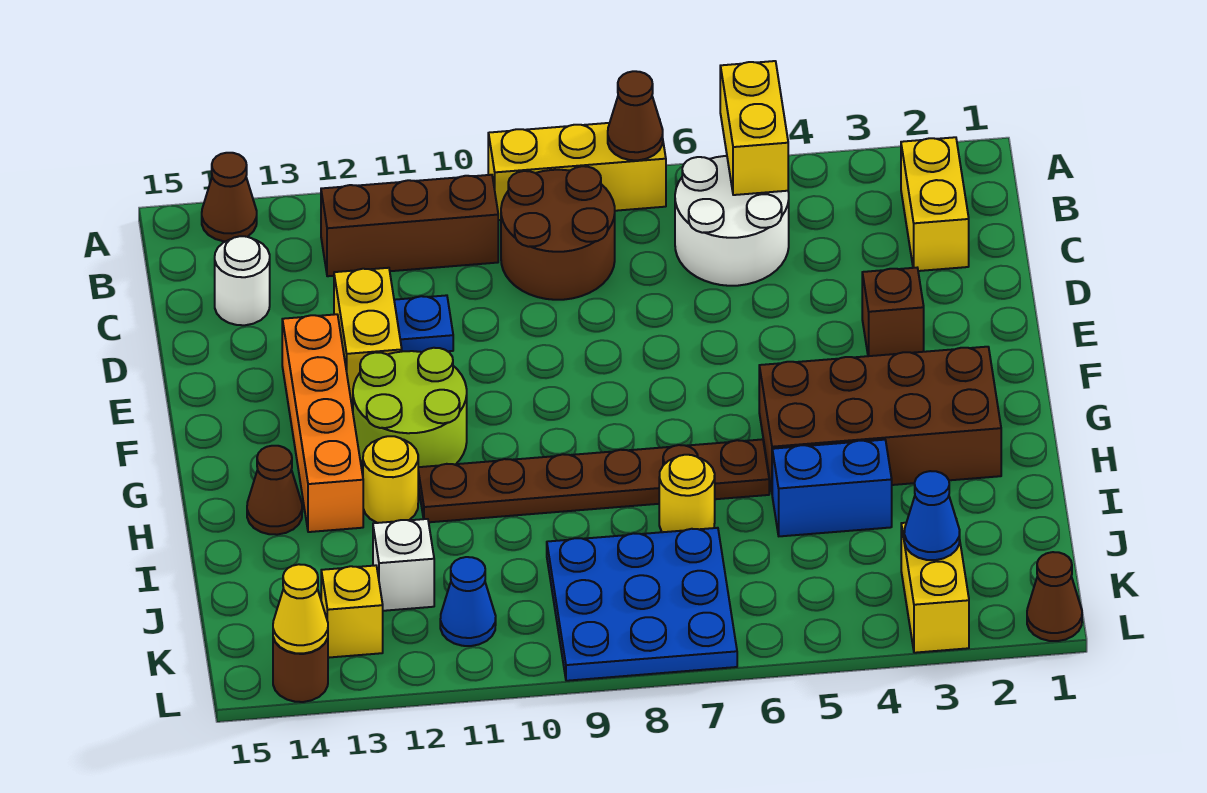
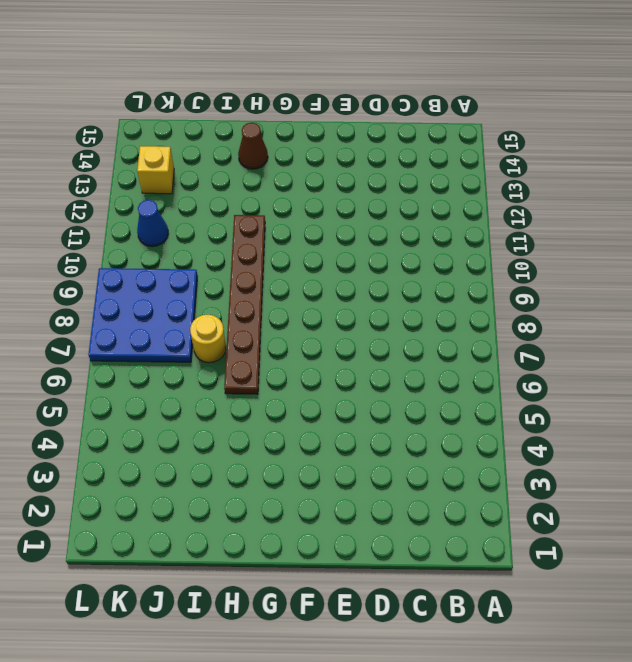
none -> yellow 1x3 brick [488,123,666,220]
none -> brown 1x1 cone [202,153,257,241]
none -> yellow 1x2 brick [901,137,969,271]

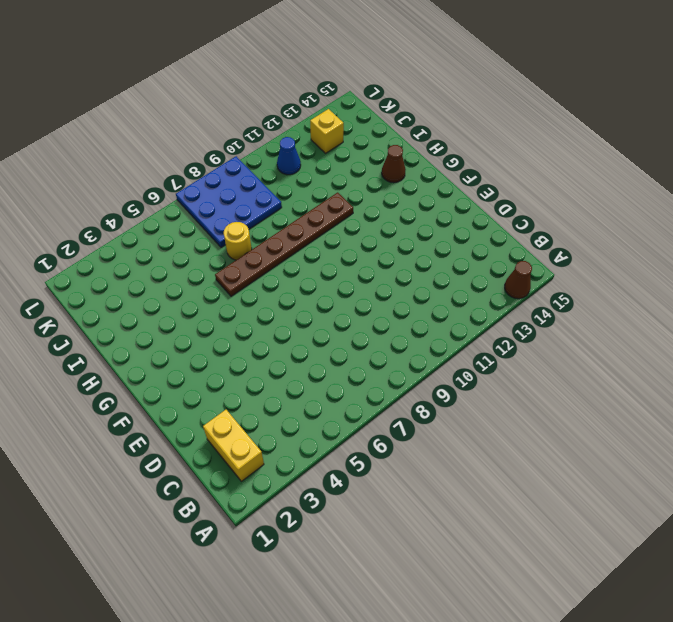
none -> yellow 1x3 brick [488,123,666,220]
none -> white 2x2 round brick [675,156,789,286]
none -> brown 2x2 round brick [501,166,615,300]

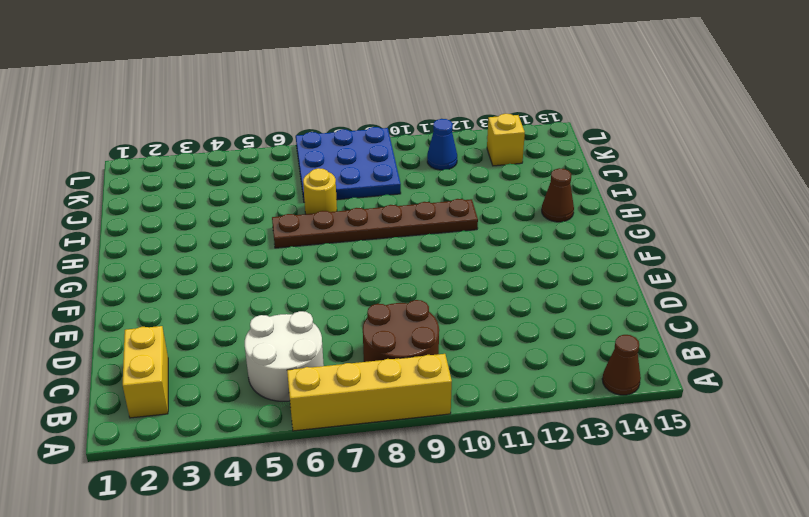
yellow 1x4 brick [287,354,452,431] -> yellow 1x3 brick [488,123,666,220]
none -> brown 1x3 brick [321,175,498,276]
none -> white 1x1 round brick [215,236,270,325]
none -> blue 1x1 plate [394,295,453,352]

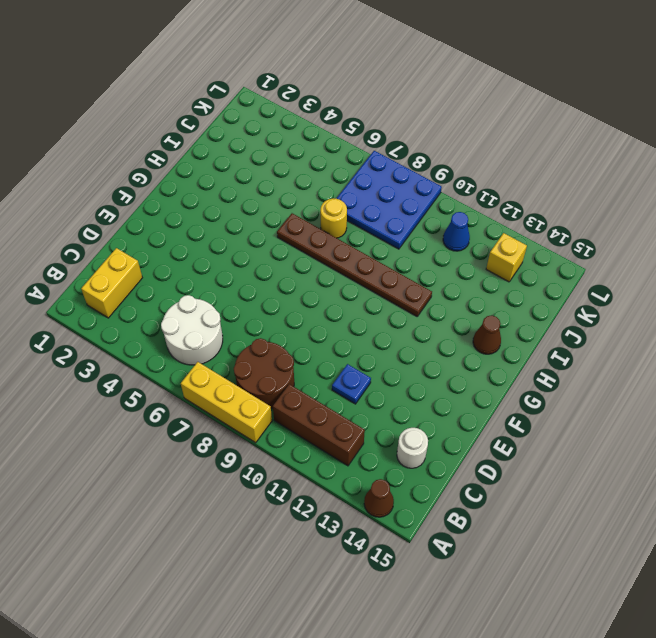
none -> yellow 1x2 brick [334,268,402,401]
none -> brown 1x1 brick [862,268,924,356]
none -> orange 1x4 brick [282,314,363,532]

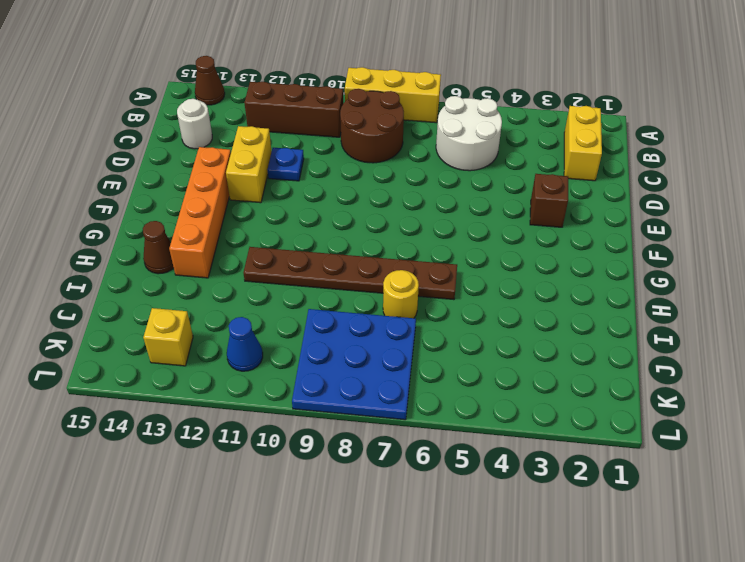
none -> lime 2x2 round brick [353,348,467,467]
none -> brown 2x4 brick [759,347,1001,491]
none -> yellow 1x1 round brick [363,436,418,523]

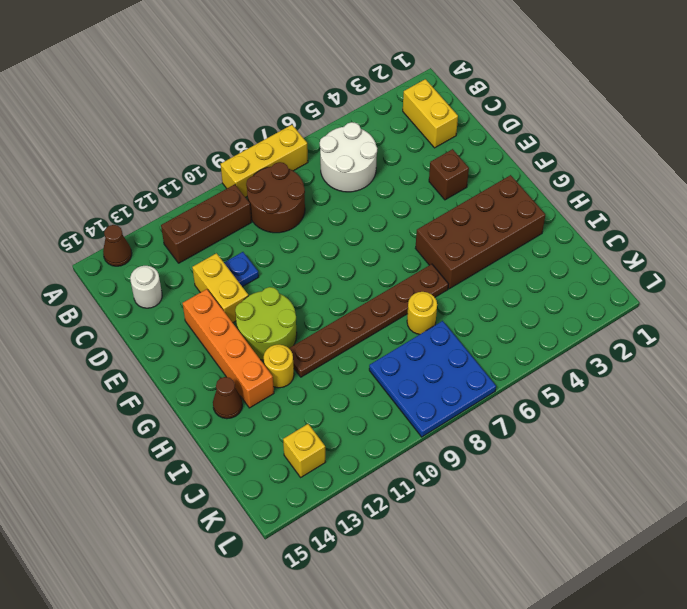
none -> blue 1x2 brick [772,440,892,536]
none -> white 1x1 brick [373,519,434,611]
none -> yellow 1x2 brick [901,519,969,653]

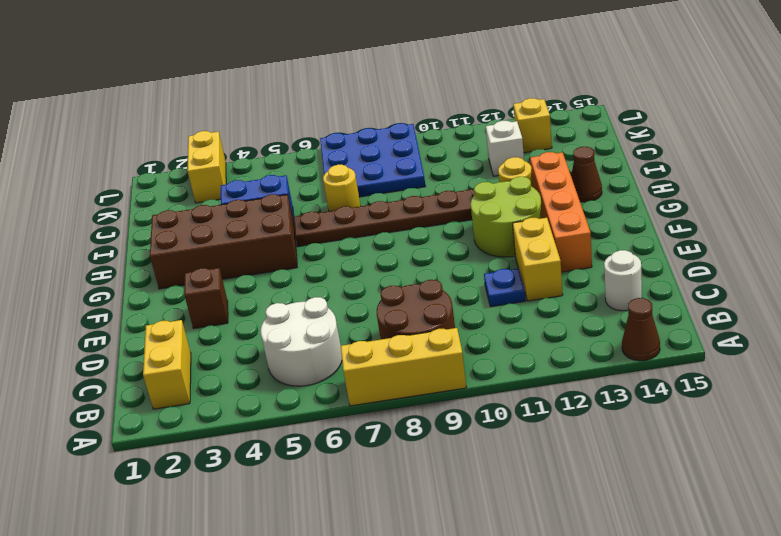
none -> brown 1x3 brick [321,175,498,276]
none -> blue 1x1 cone [440,557,496,646]
none -> brown 1x1 cone [1027,552,1082,641]

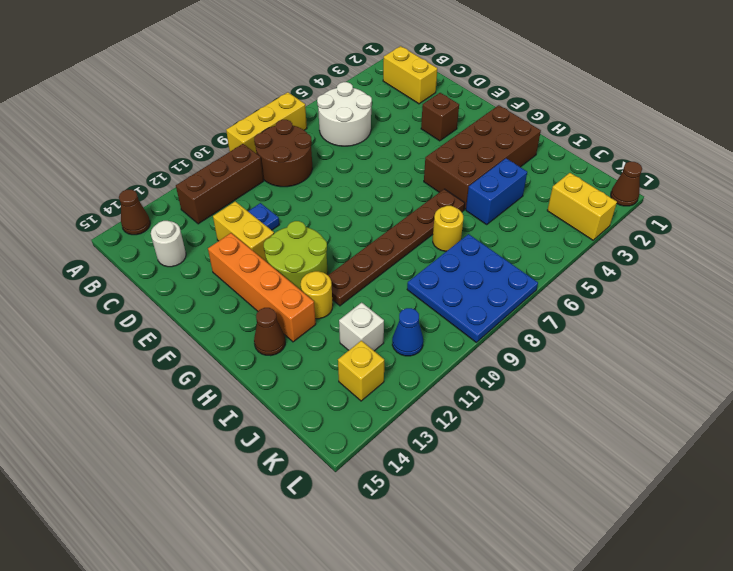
none -> brown 1x1 round brick [273,638,328,702]
none -> yellow 1x2 brick [720,61,788,195]
none -> brown 1x1 cone [608,71,663,160]

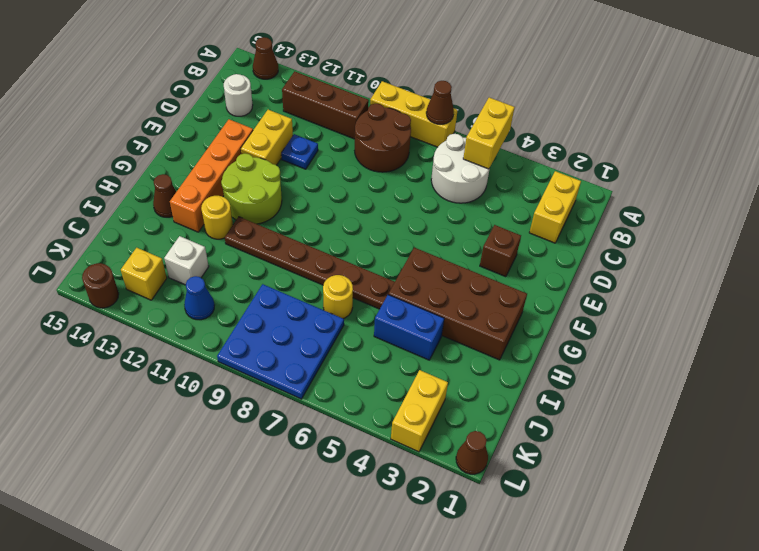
none -> blue 1x1 cone [904,471,960,560]
none -> yellow 1x1 cone [273,564,328,653]

